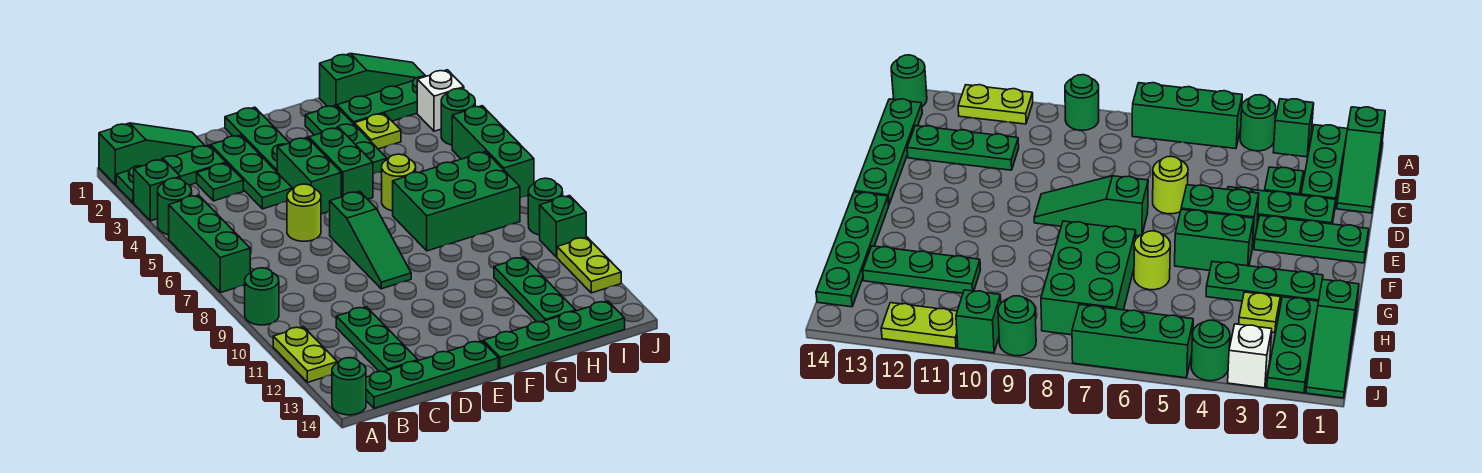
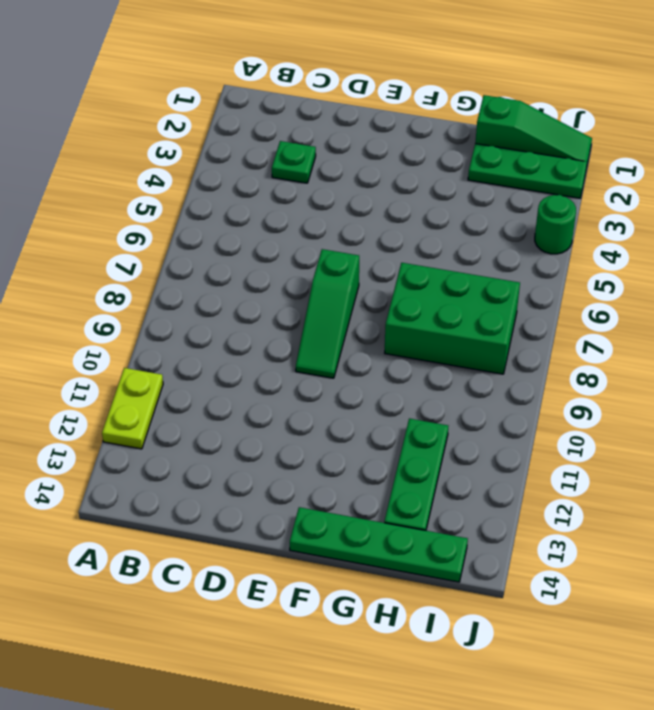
none -> green 1x3 slope [99,123,205,185]
none -> green 1x3 plate [116,145,226,203]
none -> green 1x1 brick [134,159,180,221]
none -> green 1x1 round brick [158,178,192,235]

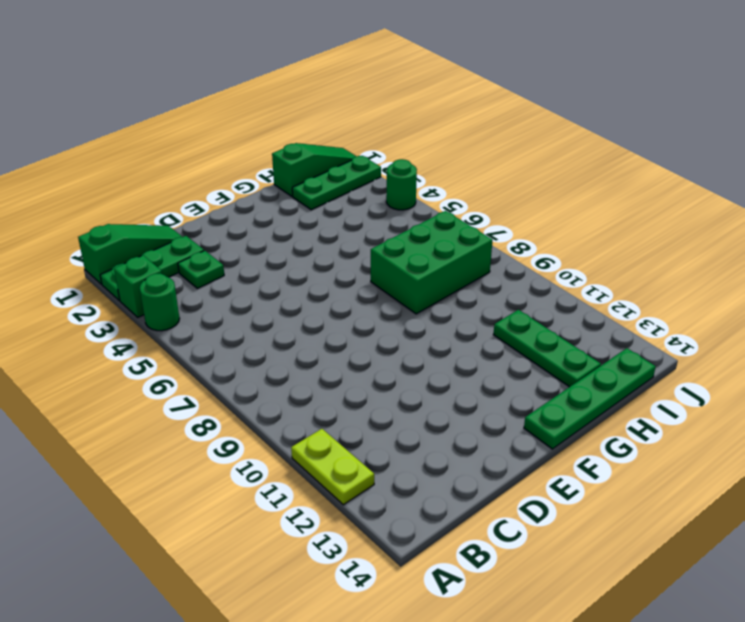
none -> green 1x3 brick [169,195,250,293]
none -> green 1x1 round brick [245,268,279,325]
none -> green 1x1 round brick [332,358,366,415]
none -> green 1x4 plate [366,341,498,408]

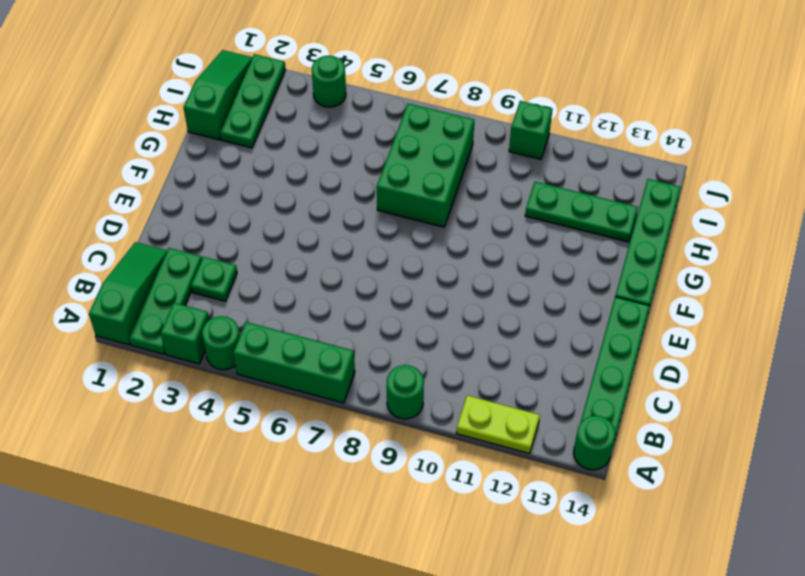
none -> green 1x3 plate [336,307,418,372]
none -> green 1x3 plate [211,135,292,209]
none -> lime 1x1 round brick [287,184,321,241]
none -> green 1x3 plate [225,107,289,172]

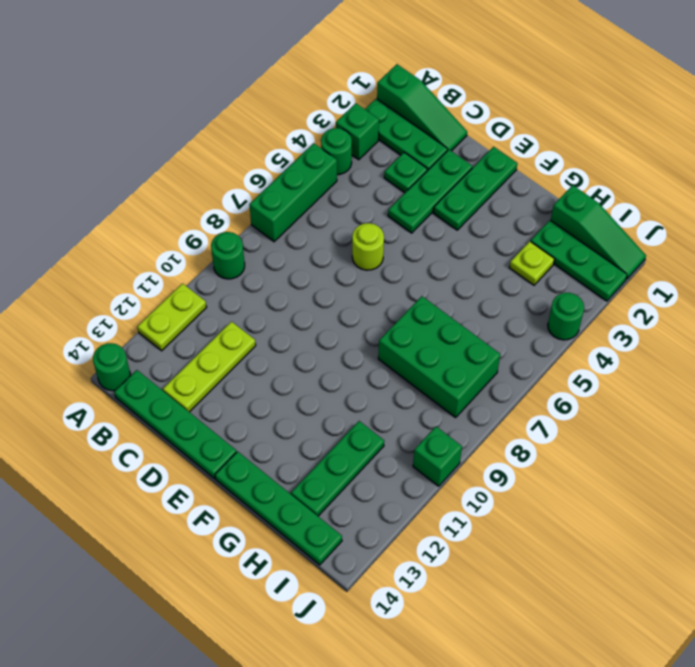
lime 1x3 plate [163,322,256,412] -> green 1x3 plate [336,307,418,372]
none -> green 1x2 brick [277,138,341,214]
none -> green 1x3 slope [330,191,411,289]
none -> green 1x2 brick [309,128,373,199]
none -> green 1x3 plate [305,105,387,174]

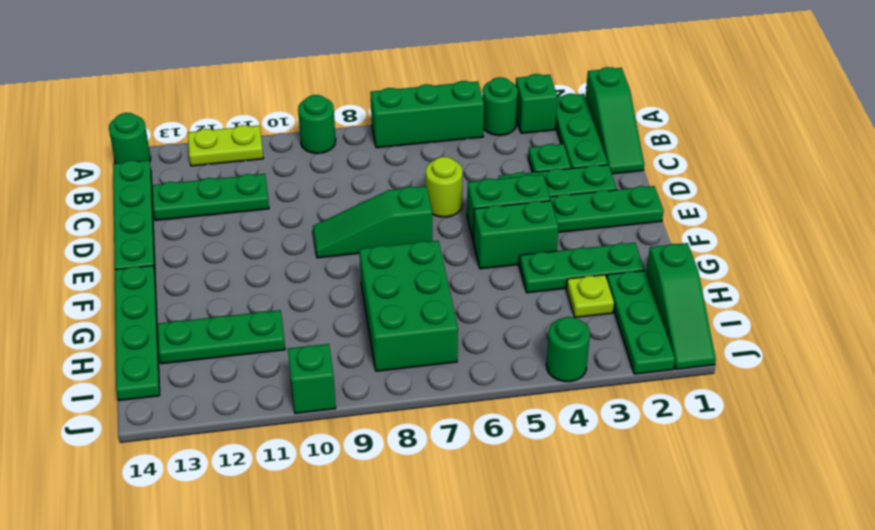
none -> lime 1x1 round brick [382,154,416,211]
none -> white 1x1 brick [417,70,464,131]
none -> green 1x3 brick [452,106,534,198]
none -> green 1x1 round brick [528,178,563,235]

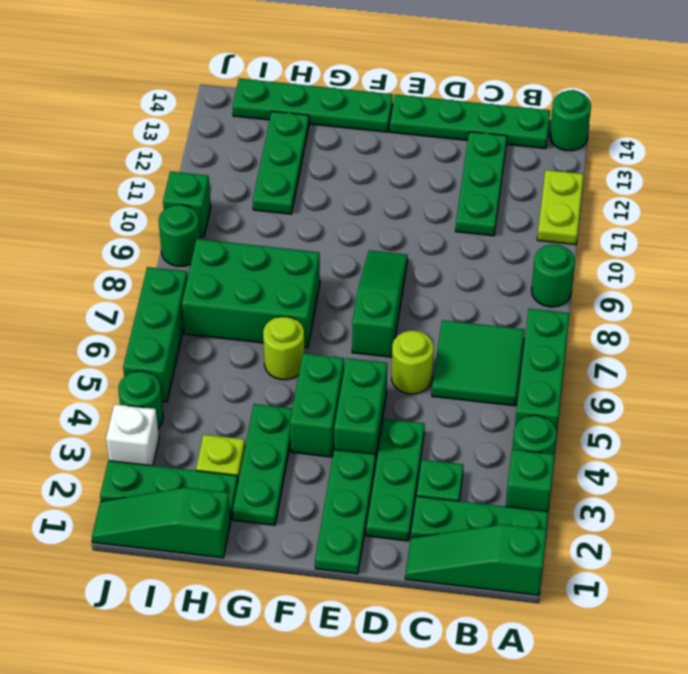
green 2x2 tile [432,320,524,406] -> none
none -> lime 1x2 plate [557,237,621,293]

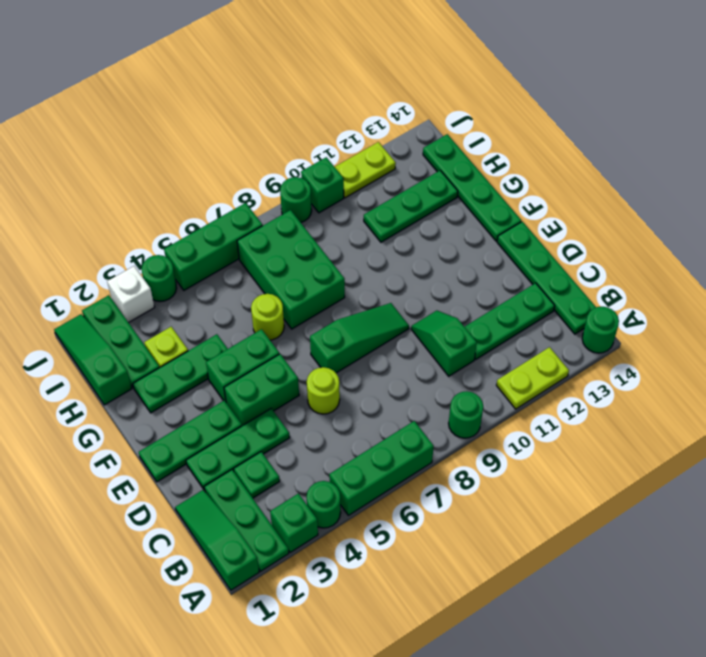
green 1x2 slope [411,311,477,376] -> none

